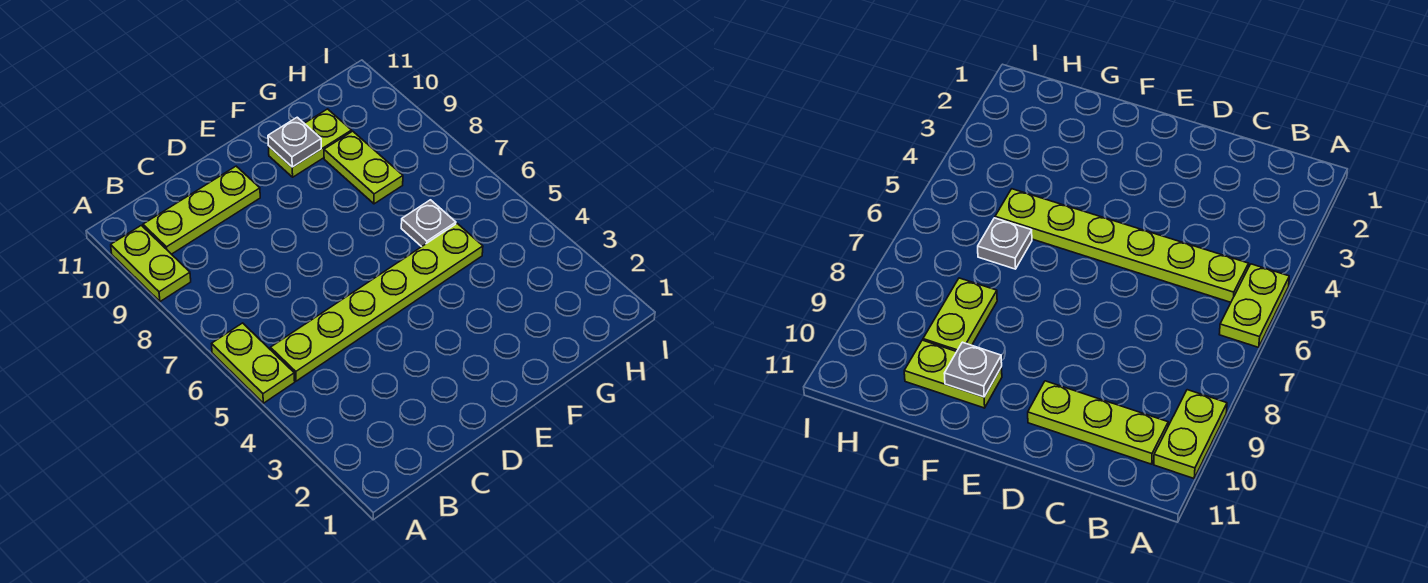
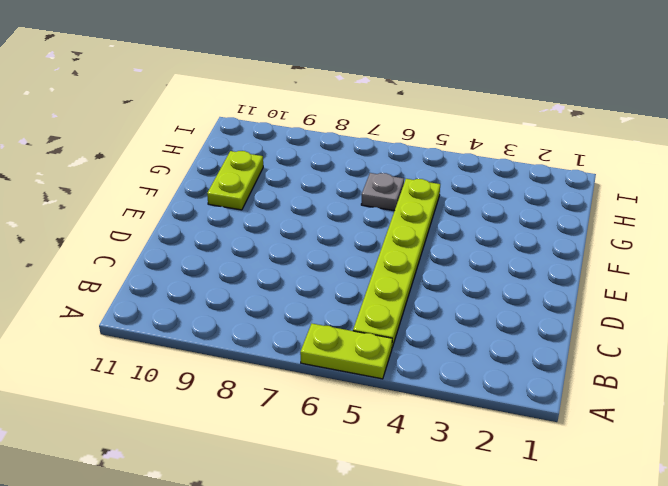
none -> lime 1x2 plate [111,225,191,302]
none -> lime 1x3 plate [143,166,260,254]

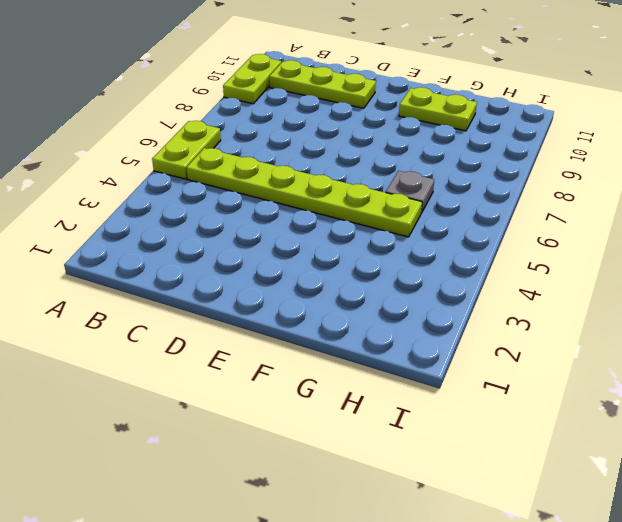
none -> lime 1x2 plate [324,131,403,204]
none -> grey 1x1 plate [268,117,321,167]

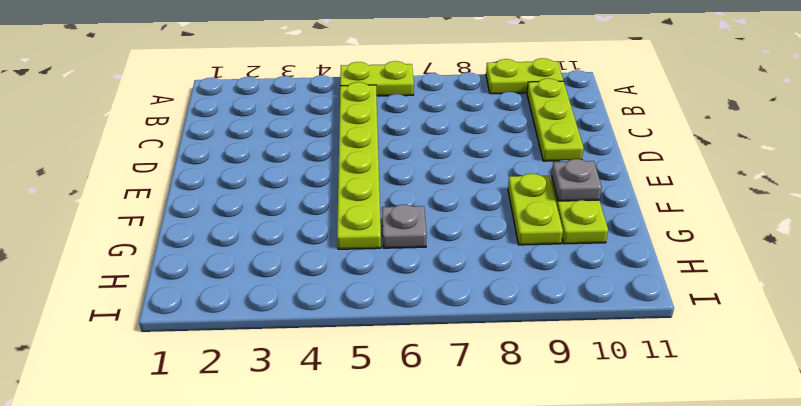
lime 1x2 plate [508,174,563,245] -> lime 1x2 plate turned to [324,131,403,204]

